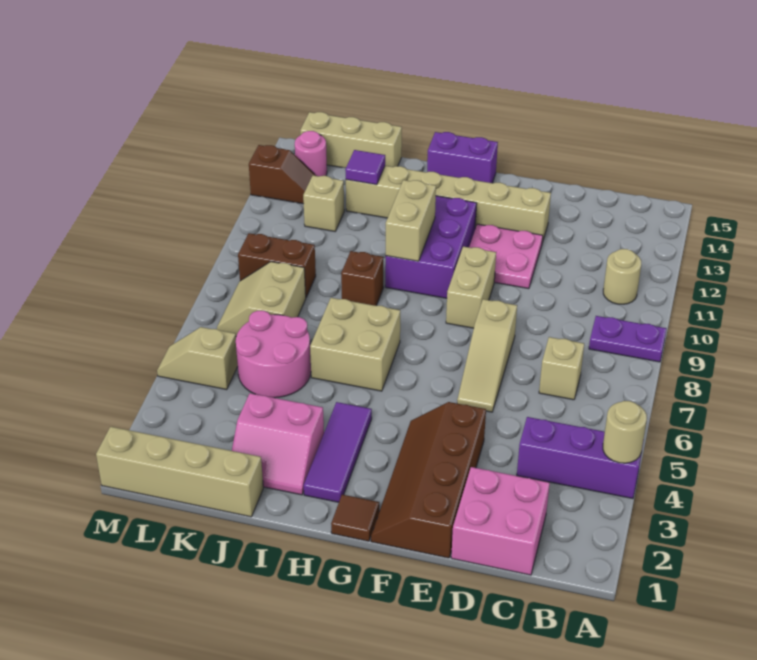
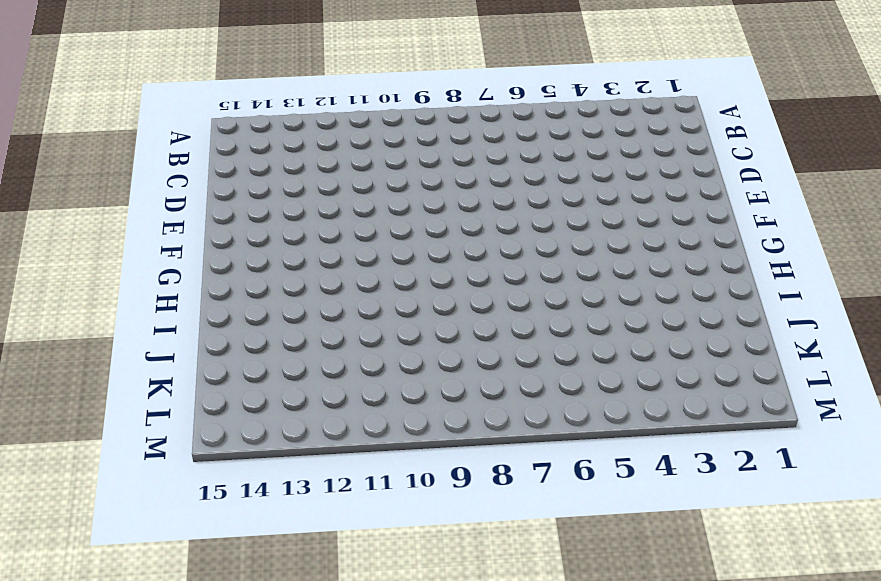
none -> purple 1x3 brick [517,417,644,499]
none -> purple 1x2 plate [589,316,667,362]
none -> tan 1x1 round brick [603,249,641,304]

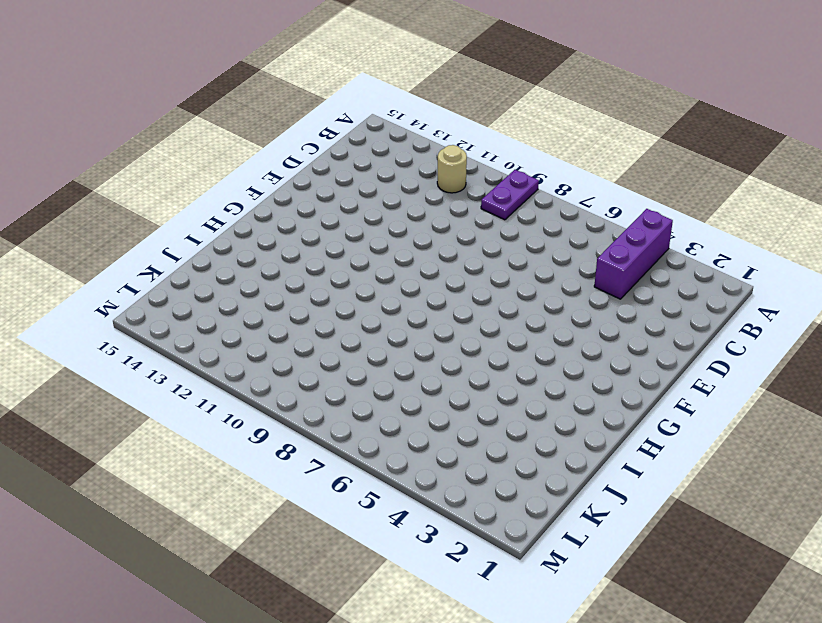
none -> pink 2x2 brick [451,467,550,575]
none -> tan 1x1 brick [539,337,584,400]
none -> brown 2x4 slope [371,402,486,558]

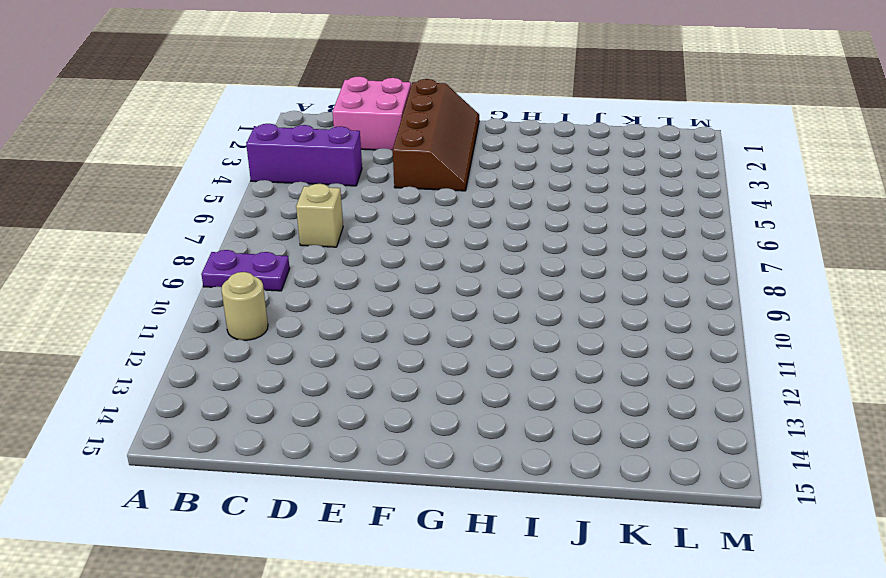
none -> tan 1x3 slope [457,299,517,412]
none -> pink 2x2 plate [469,224,543,289]
none -> tan 1x6 brick [346,166,551,243]

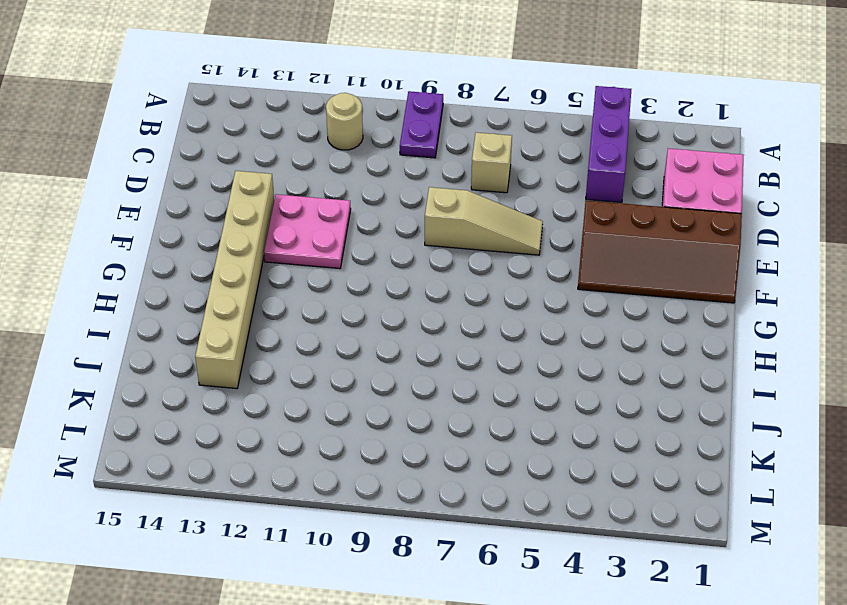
none -> tan 1x2 brick [446,247,496,328]
none -> brown 1x1 tile [331,495,379,541]
none -> purple 2x3 brick [385,196,477,298]

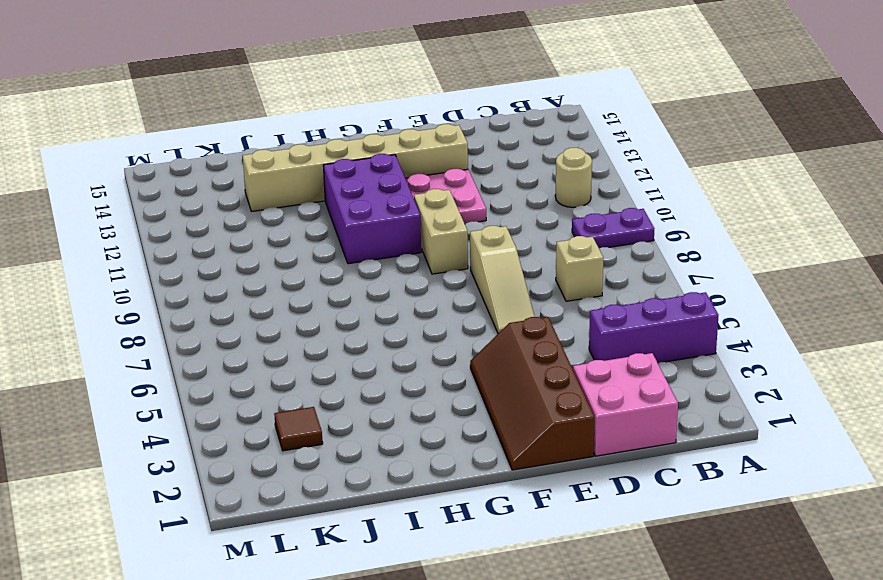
brown 1x1 tile [274,407,323,451] -> brown 1x1 tile moved to [331,495,379,541]
none -> purple 1x2 brick [427,132,498,183]
none -> purple 1x3 tile [304,402,372,502]
none -> tan 2x2 brick [310,298,400,391]

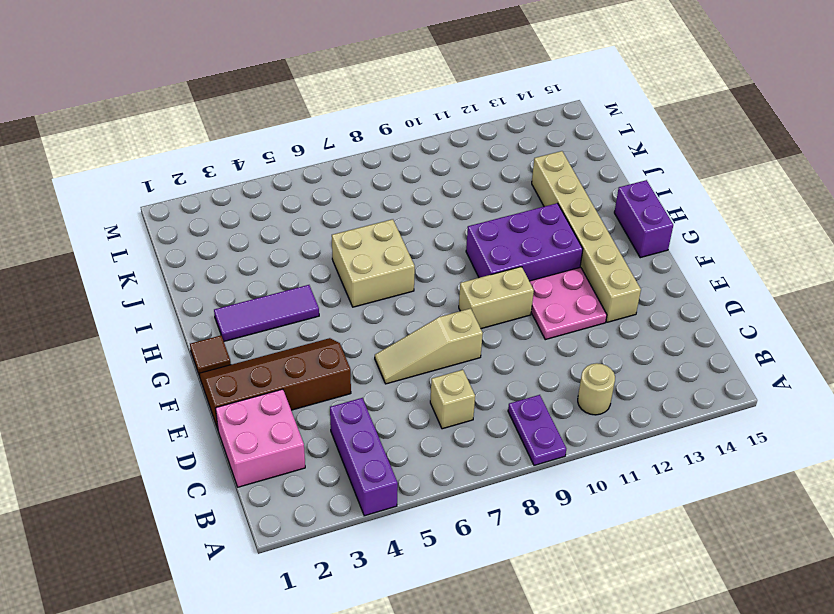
none -> pink 2x2 slope [232,393,324,495]
none -> brown 1x1 brick [341,251,383,306]
none -> tan 1x4 brick [96,427,263,517]

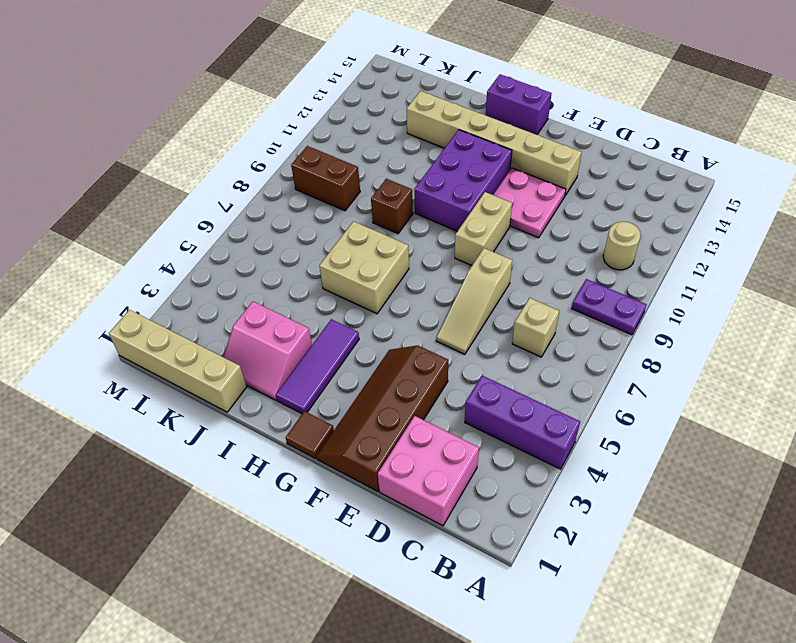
none -> pink 2x2 round brick [236,311,311,398]
none -> tan 1x3 brick [300,112,402,168]
none -> tan 2x2 slope [217,262,306,336]

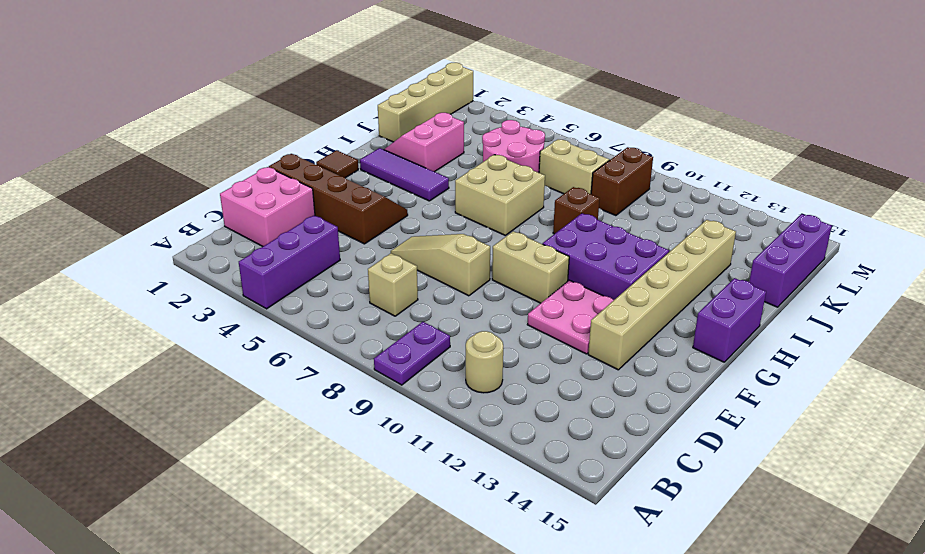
purple 1x3 brick [749,214,832,307] -> tan 1x3 brick [300,112,402,168]
none -> tan 1x1 brick [303,176,344,231]
none -> tan 1x2 slope [157,327,238,390]
none -> brown 1x2 slope [249,145,316,204]

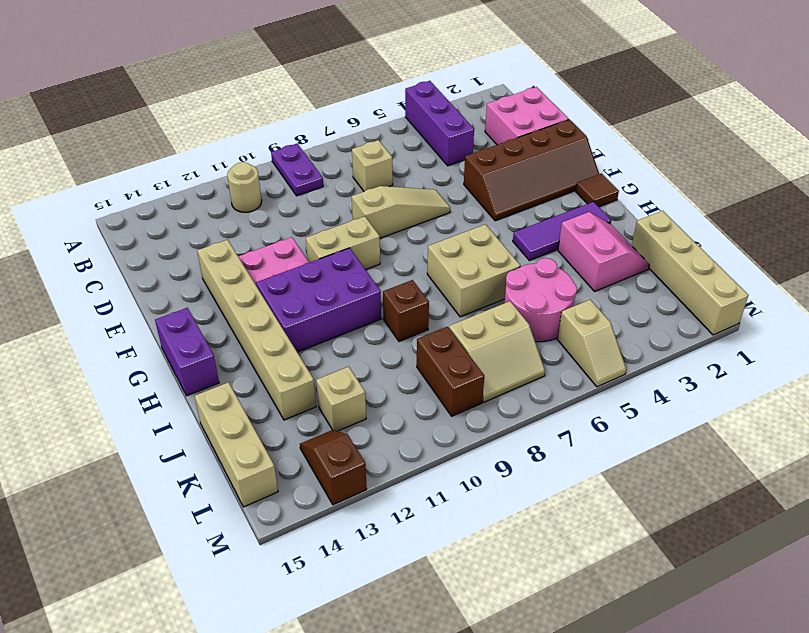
none -> pink 1x1 round brick [295,131,327,176]
none -> tan 1x1 round brick [603,401,647,463]
none -> tan 1x2 brick [386,180,436,261]

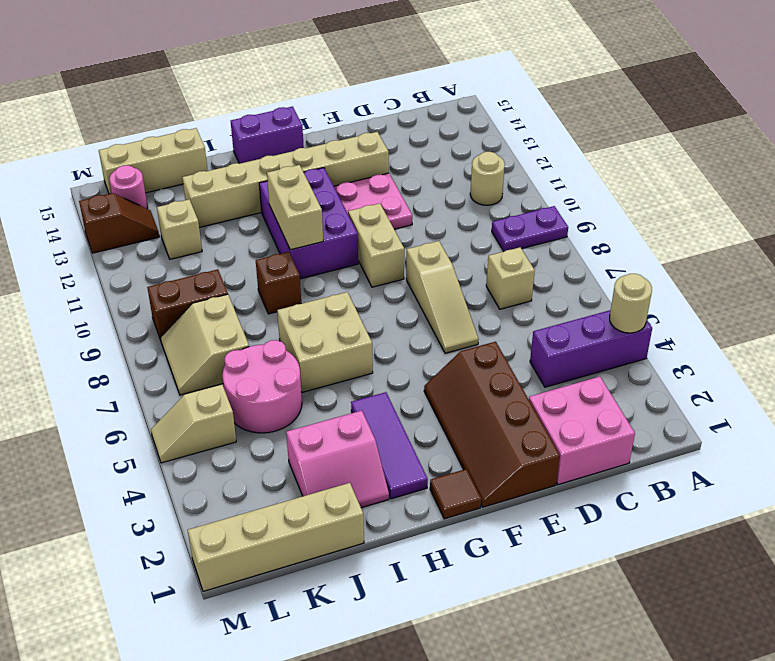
none -> purple 1x1 tile [345,150,385,185]

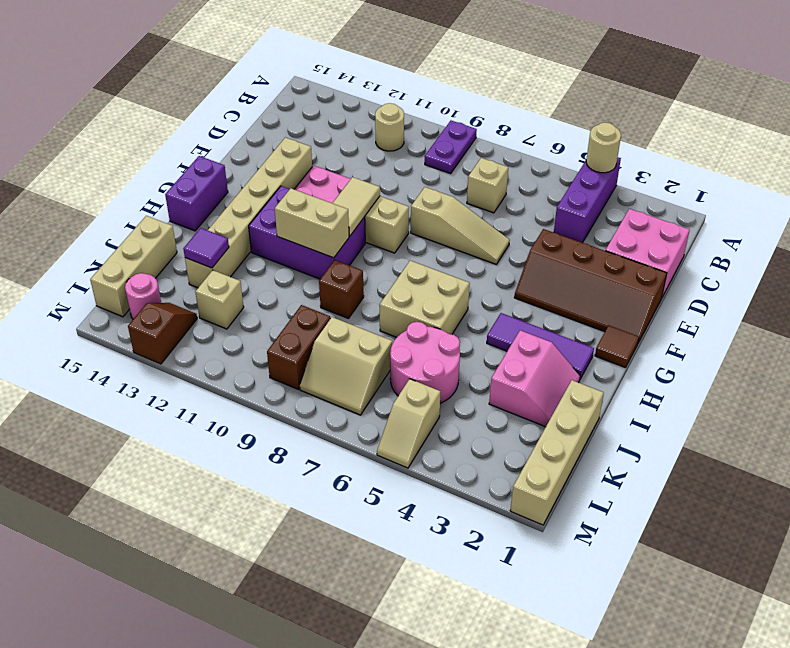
tan 1x2 tile [332,177,380,236] -> none

